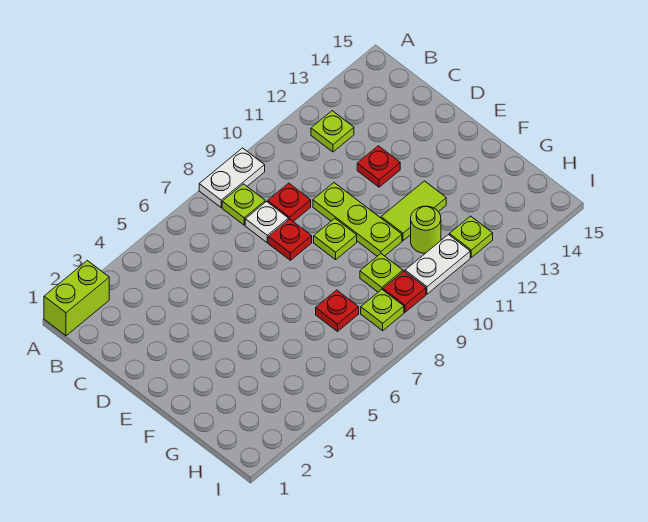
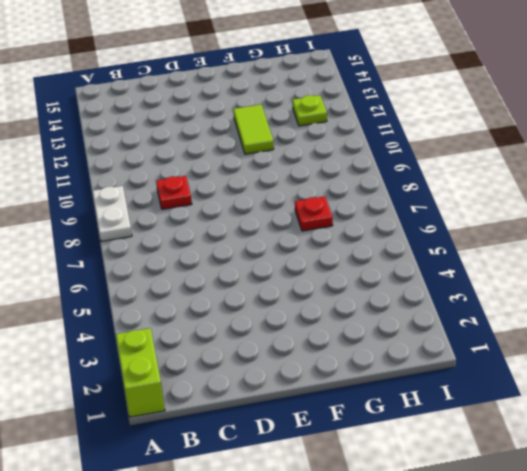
none -> lime 1x1 plate [222,184,265,225]
none -> lime 1x1 plate [311,111,354,152]
none -> white 1x1 plate [245,202,288,243]

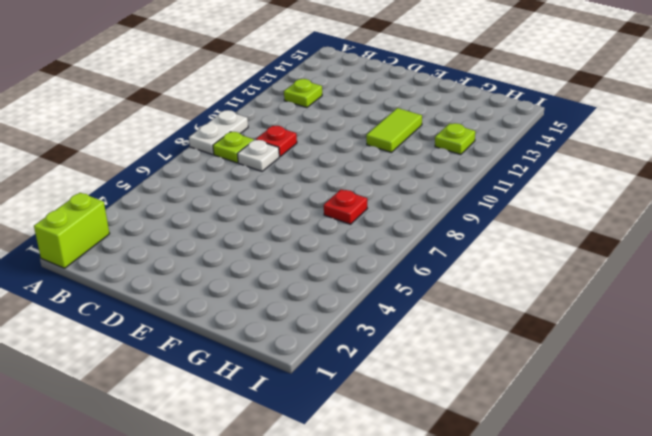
none -> red 1x1 plate [268,219,312,260]
none -> lime 1x3 plate [313,183,402,256]
none -> red 1x1 plate [357,146,400,187]

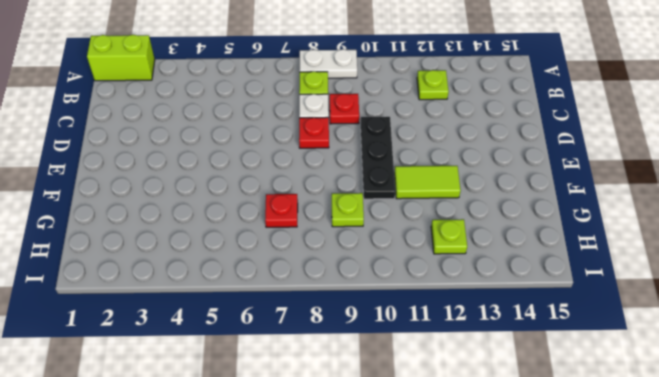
black 1x3 plate [361,117,395,199] -> lime 1x3 plate [313,183,402,256]
none -> red 1x1 plate [357,146,400,187]
none -> lime 1x1 plate [314,218,357,260]
none -> lime 1x1 round brick [411,206,441,253]

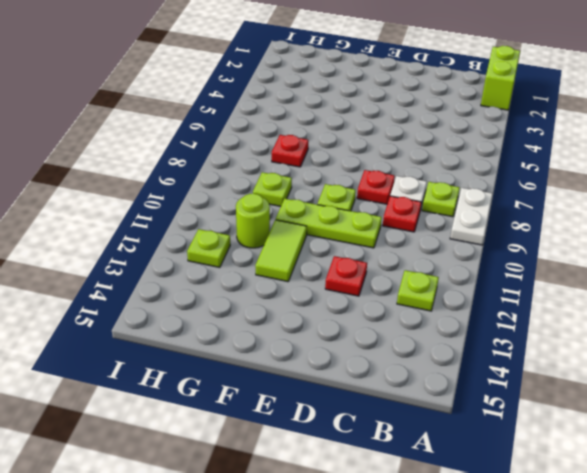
none -> lime 1x1 plate [361,290,404,331]
none -> red 1x1 plate [383,271,426,312]
none -> white 1x2 plate [405,235,470,294]

